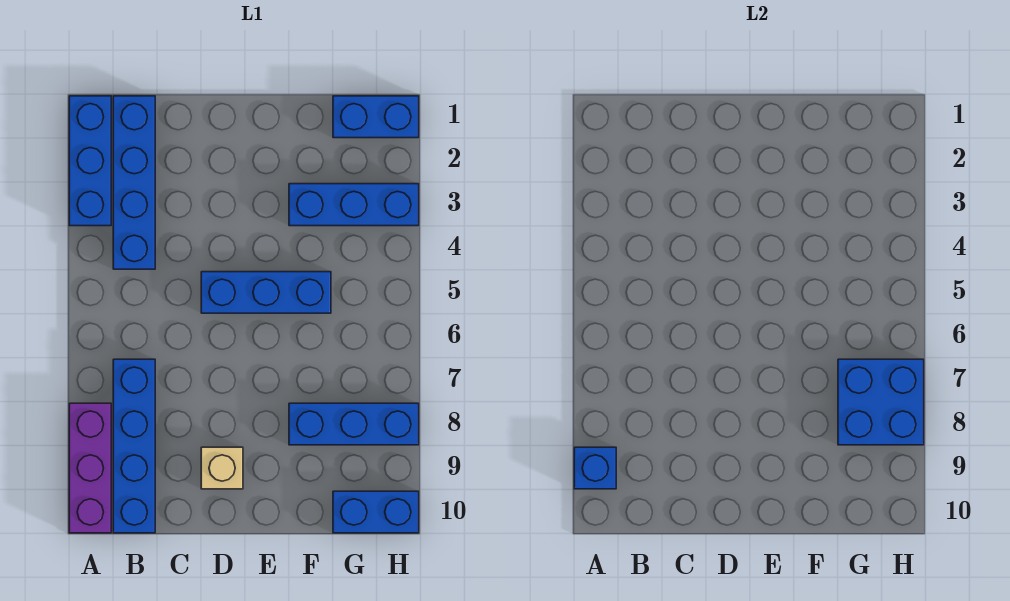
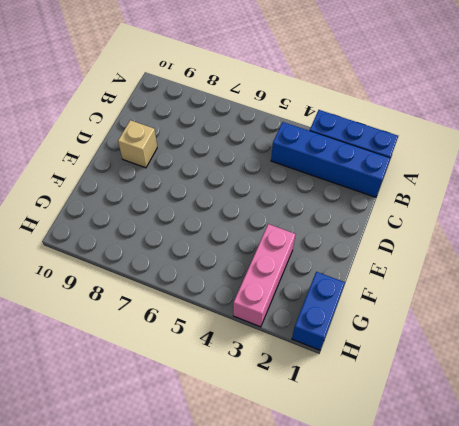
pink 1x3 brick [233,224,295,327] -> blue 1x3 brick [289,184,419,226]
none -> purple 1x3 brick [69,403,111,533]
none -> blue 1x4 brick [113,359,155,533]
none -> blue 1x3 brick [201,272,331,313]

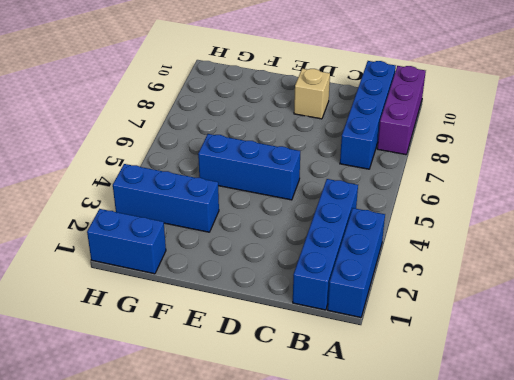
none -> blue 1x3 brick [289,403,419,445]
none -> blue 1x2 brick [333,491,419,533]
none -> blue 1x1 brick [574,447,616,489]

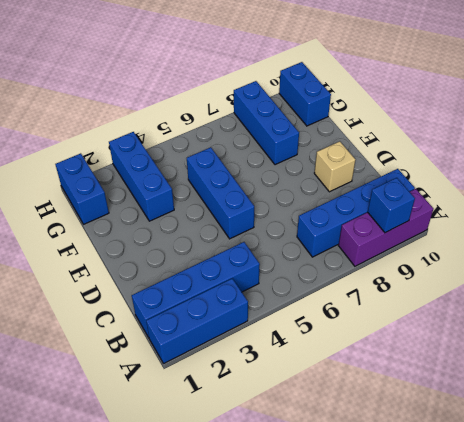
none -> blue 2x2 brick [838,359,924,445]

